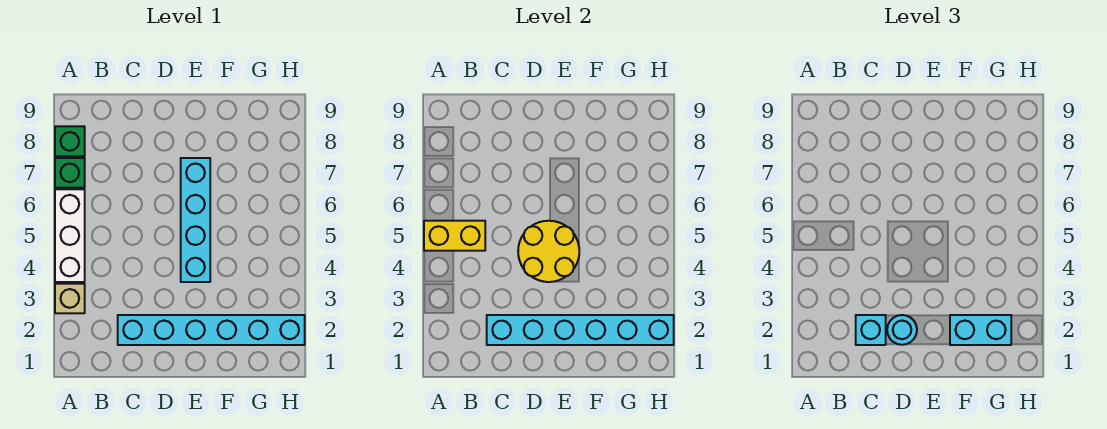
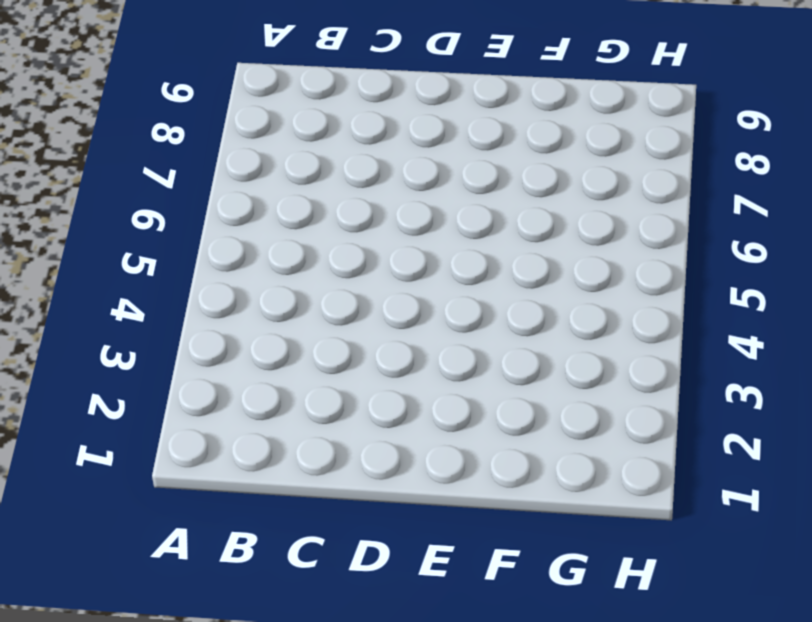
none -> tan 1x1 brick [55,284,85,313]
none -> white 1x3 brick [55,189,85,282]
none -> green 1x1 brick [55,158,85,188]

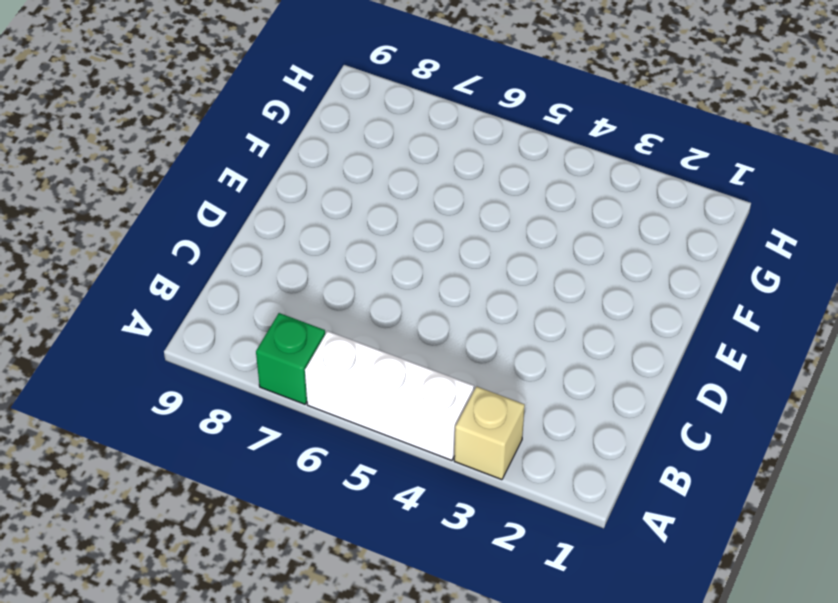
none -> green 1x1 brick [55,126,85,156]
none -> cyan 1x6 brick [118,315,305,345]
none -> cyan 1x4 brick [181,158,210,282]

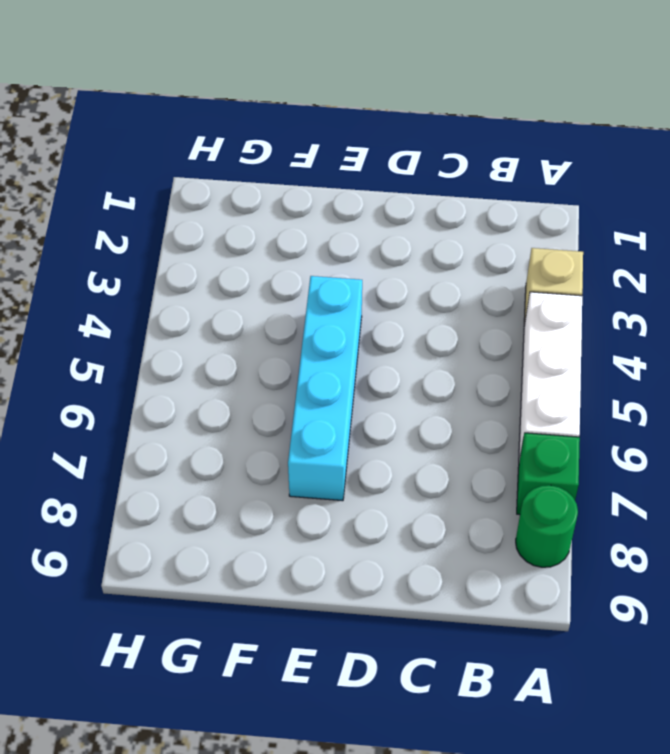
green 1x1 round brick [516,485,578,567] -> green 1x1 brick [55,126,85,156]
none -> cyan 1x6 brick [118,315,305,345]
none -> yellow 1x2 brick [424,221,485,251]
none -> cyan 1x6 brick [487,315,674,345]

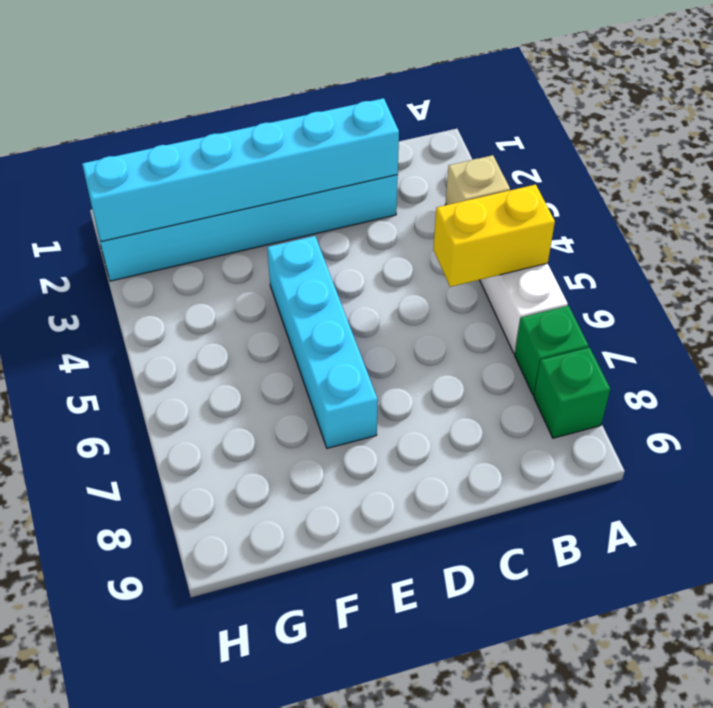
none -> yellow 2x2 round brick [518,221,579,282]
none -> cyan 1x1 brick [856,315,886,345]
none -> cyan 1x1 round brick [887,315,917,345]

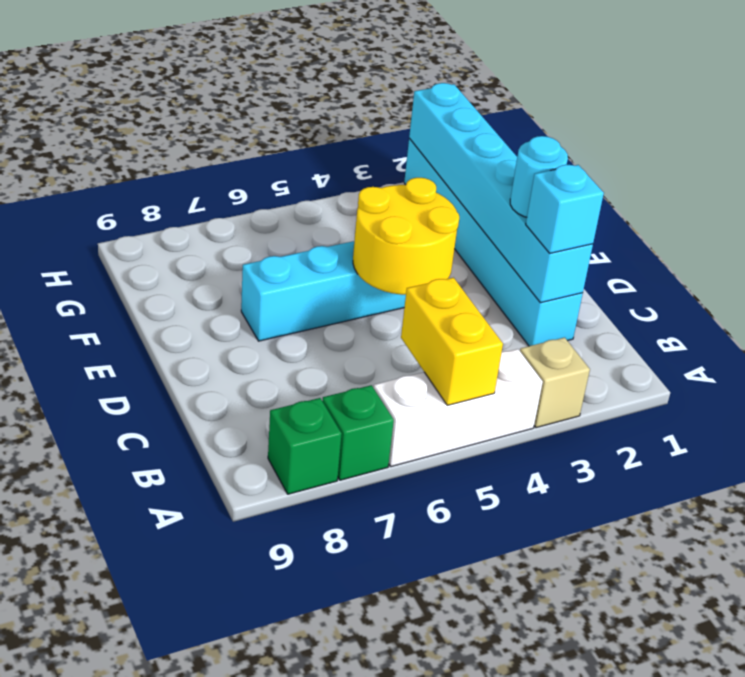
none -> cyan 1x2 brick [950,315,1011,345]

